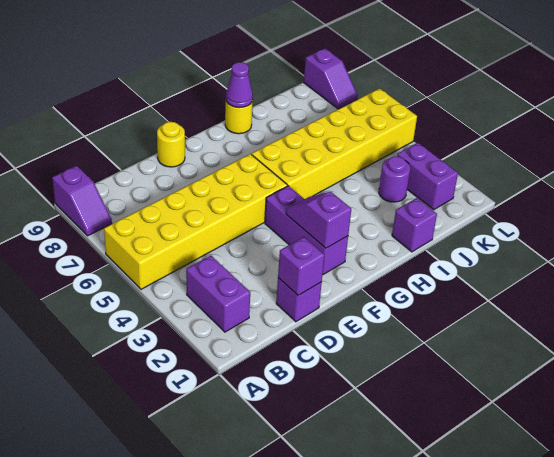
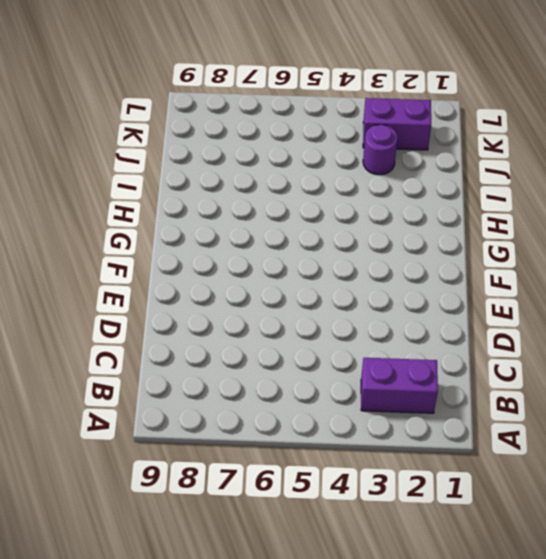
none -> yellow 2x6 brick [104,154,288,289]
none -> purple 1x2 slope [52,166,112,236]
none -> purple 1x1 brick [276,278,322,322]

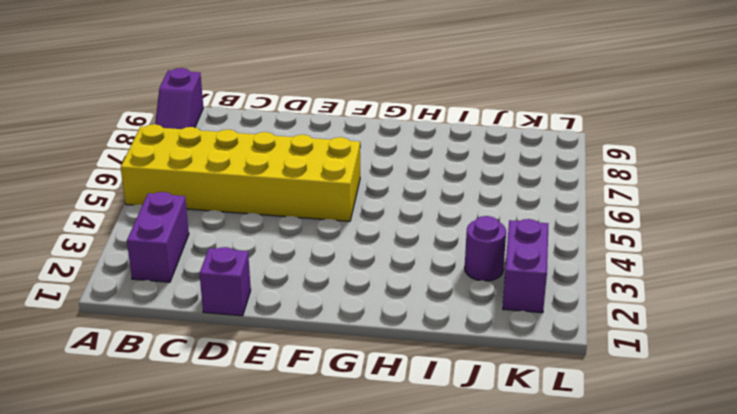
none -> yellow 1x1 round brick [157,122,185,167]
none -> purple 1x3 brick [265,186,348,275]
none -> yellow 2x6 brick [252,88,417,199]

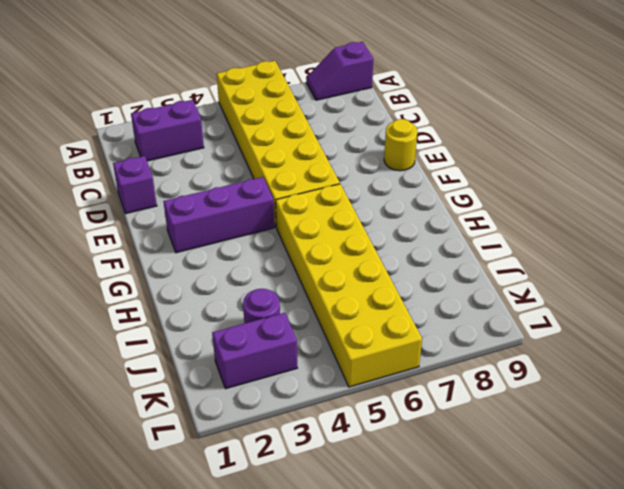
none -> yellow 1x1 round brick [225,100,253,134]
none -> purple 1x1 brick [392,198,437,252]
none -> purple 1x2 slope [304,48,358,109]

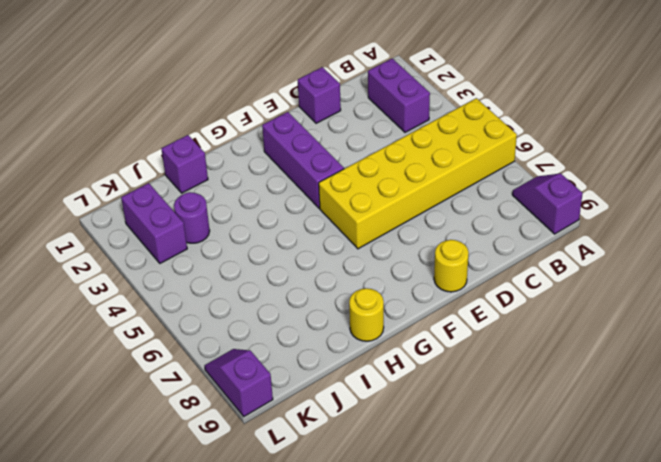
none -> yellow 2x6 brick [252,88,417,199]
none -> purple 1x1 brick [278,237,324,296]
none -> purple 1x2 slope [286,192,351,248]

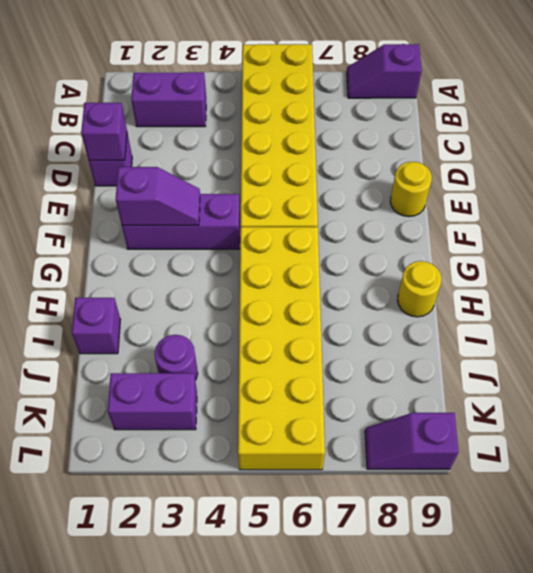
none -> purple 1x1 cone [226,62,253,108]

